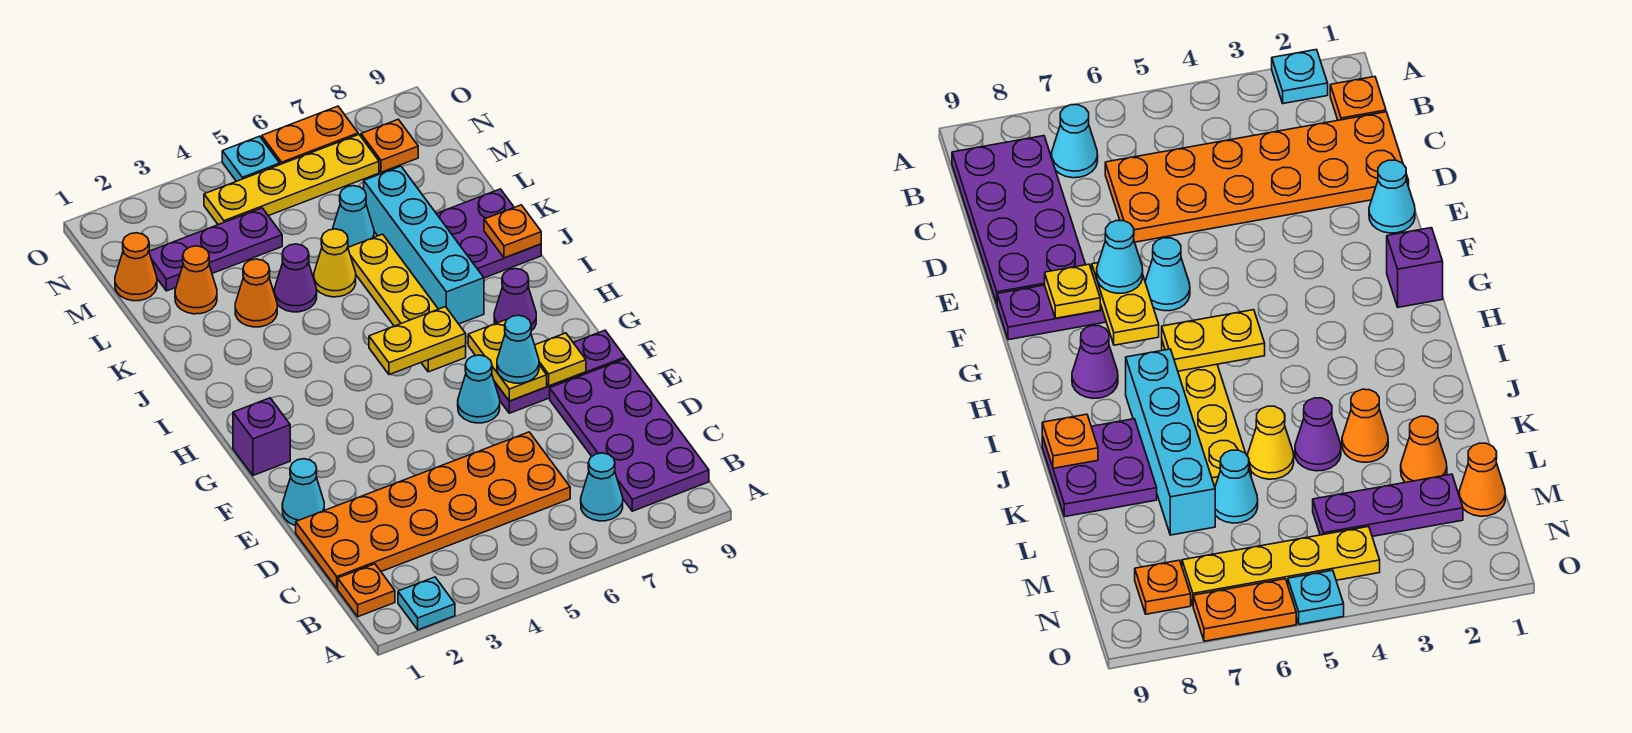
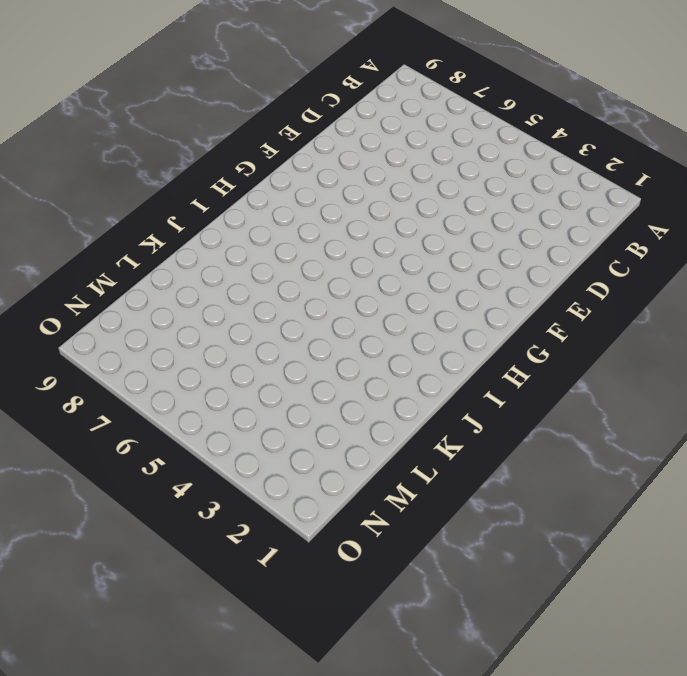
none -> cyan 1x1 plate [398,577,455,630]
none -> orange 1x1 plate [338,564,395,617]
none -> cyan 1x1 cone [581,453,623,521]

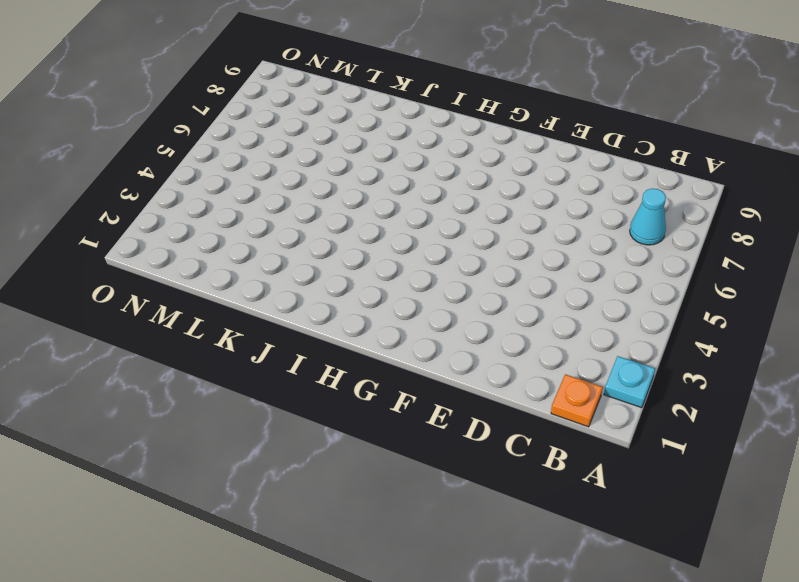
none -> purple 2x4 plate [550,359,709,511]
none -> orange 2x6 plate [296,432,570,588]
none -> cyan 1x1 cone [282,459,324,526]

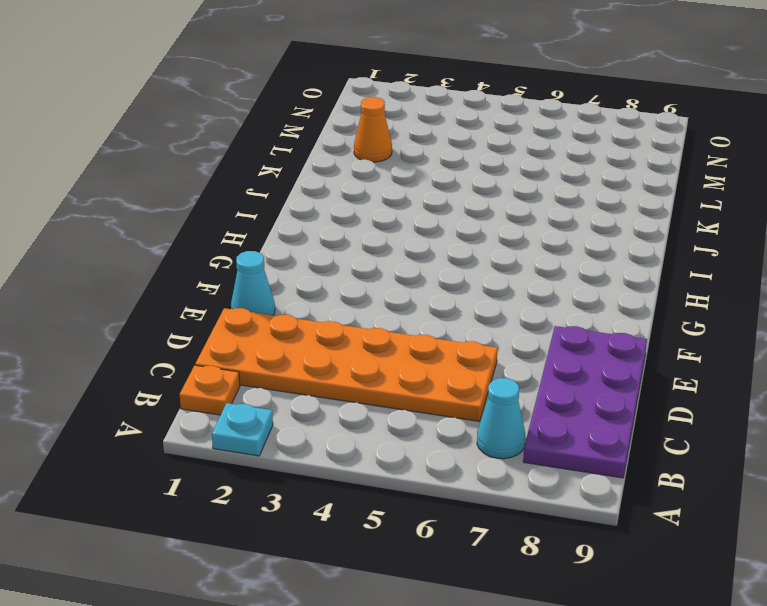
none -> cyan 1x1 cone [458,355,500,423]
none -> purple 1x3 plate [495,330,625,413]
none -> purple 1x1 brick [233,398,290,475]

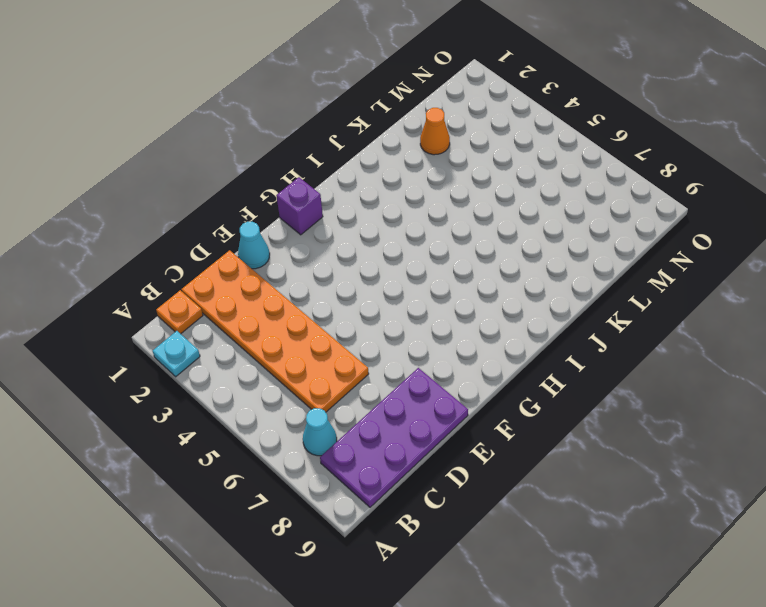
none -> cyan 1x1 cone [458,355,500,423]
none -> purple 1x3 plate [495,330,625,413]
none -> yellow 1x4 plate [348,234,466,372]

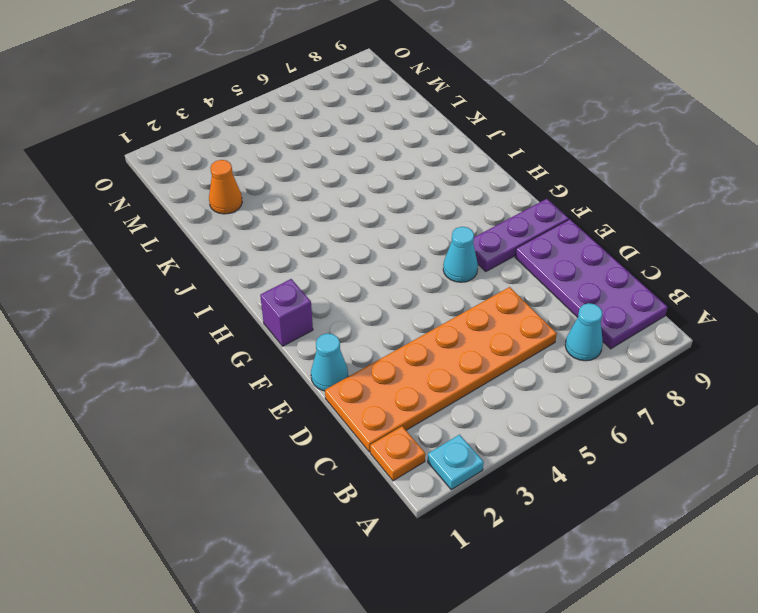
none -> yellow 1x4 plate [348,234,466,372]
none -> purple 1x1 cone [494,269,536,331]
none -> cyan 1x4 brick [364,166,484,324]

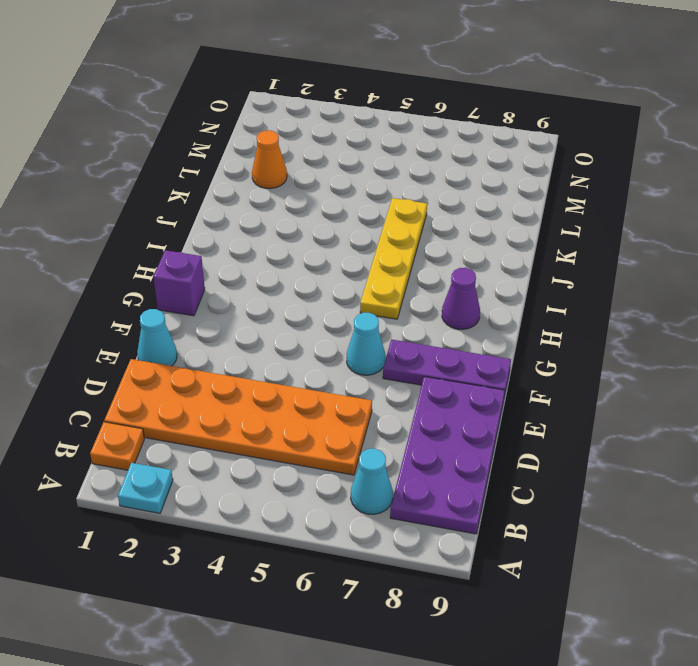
none -> cyan 1x4 brick [364,166,484,324]
none -> purple 2x2 plate [436,189,541,278]
none -> orange 1x1 cone [235,259,277,327]

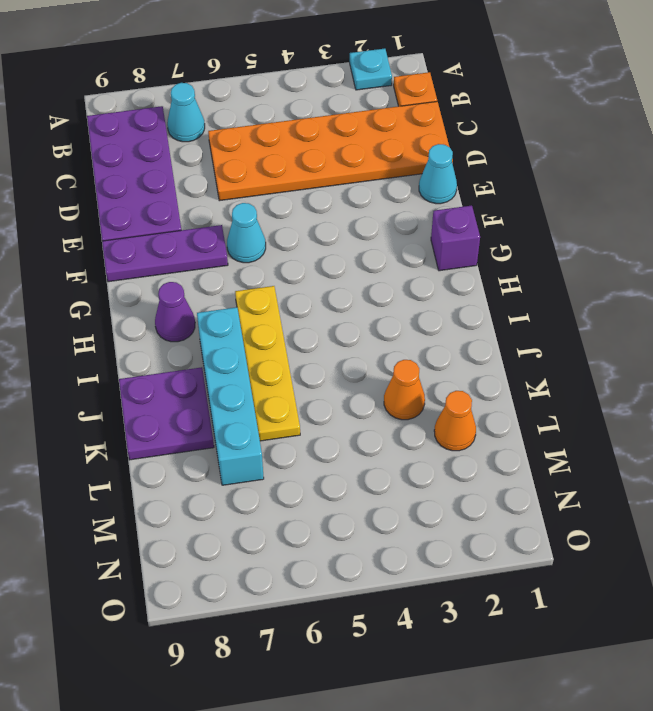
none -> purple 1x1 cone [275,244,317,312]
none -> yellow 1x1 cone [314,229,356,297]
none -> cyan 1x1 cone [333,186,374,247]

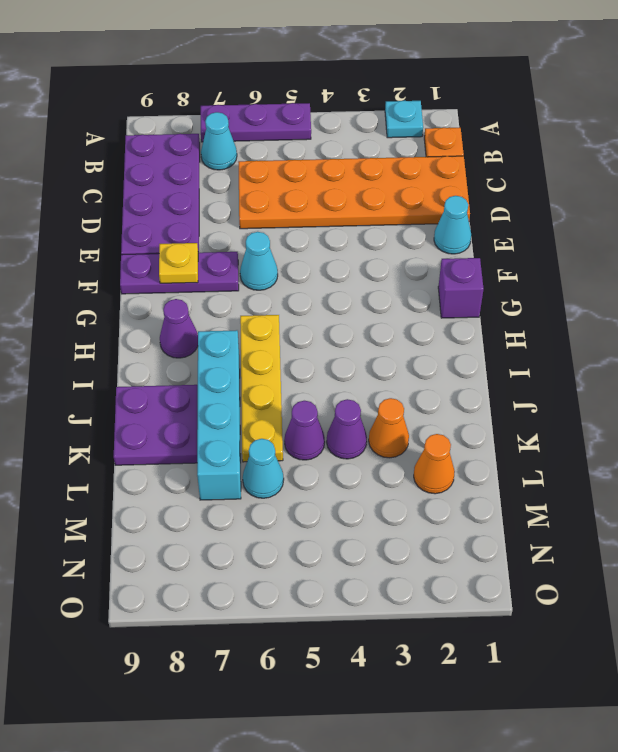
purple 1x3 plate [201,103,311,142] -> purple 1x3 plate moved to [149,208,282,291]
purple 1x1 cone [284,401,325,460] -> yellow 1x1 cone [314,229,356,297]
none -> orange 1x1 cone [115,233,157,301]
none -> yellow 1x4 plate [204,134,379,225]
none -> orange 1x1 plate [361,119,418,172]

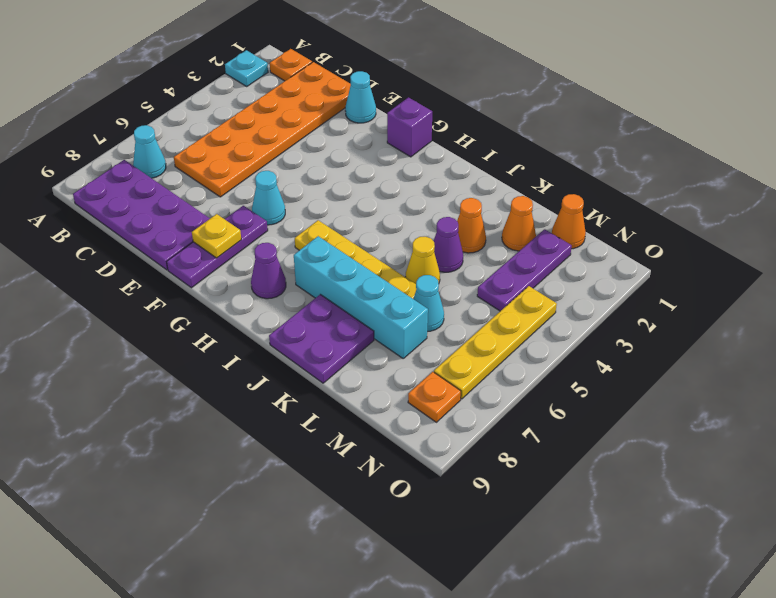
none -> cyan 1x1 plate [222,136,280,181]
none -> orange 1x2 plate [262,106,358,165]
none -> yellow 1x2 plate [468,320,547,401]

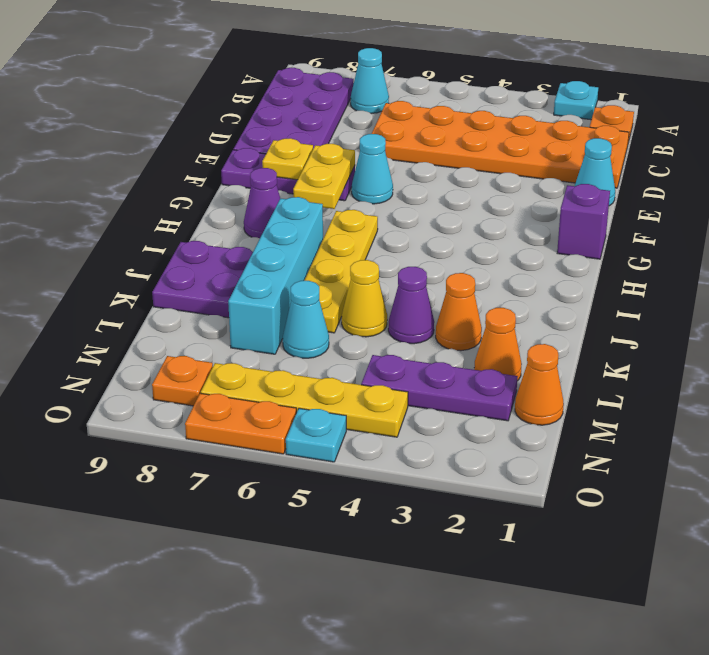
none -> yellow 1x2 plate [369,307,466,375]
none -> orange 1x1 plate [484,205,541,258]
none -> cyan 1x1 cone [497,315,539,383]

